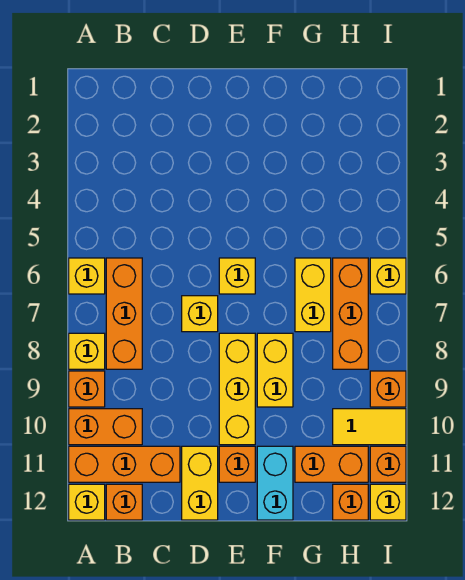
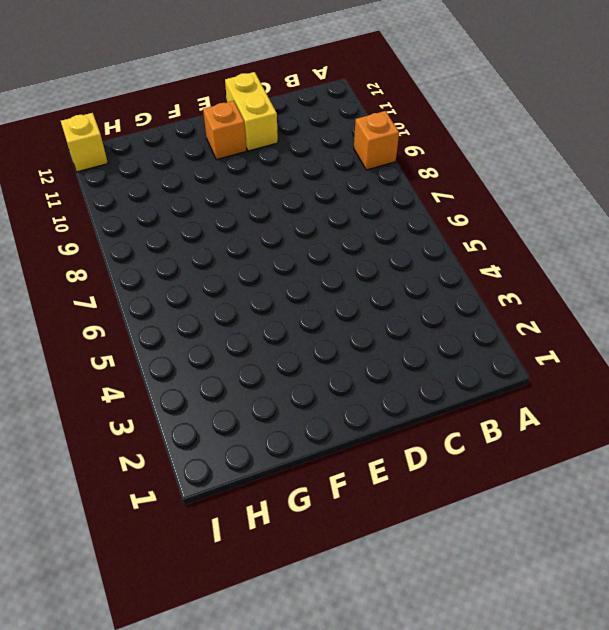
none -> yellow 1x1 brick [69,258,105,294]
none -> yellow 1x1 brick [69,333,105,369]
none -> orange 1x2 brick [69,409,142,445]

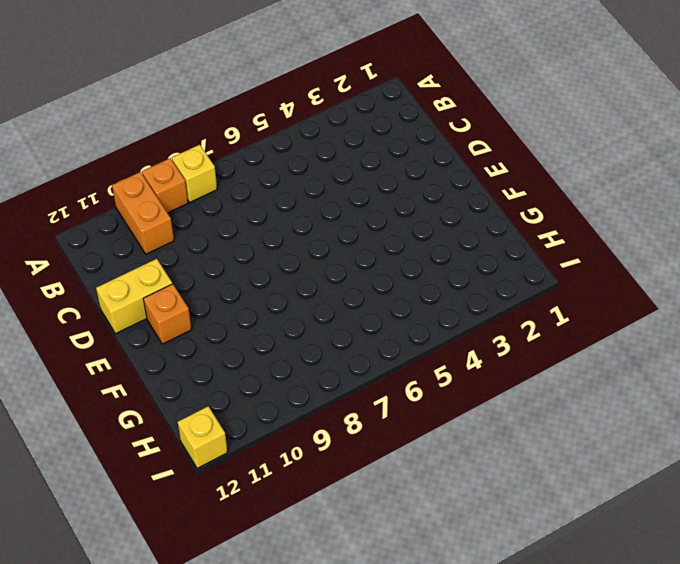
none -> yellow 1x1 brick [69,258,105,294]
none -> orange 1x3 brick [69,446,180,482]
none -> yellow 1x1 brick [69,484,105,520]

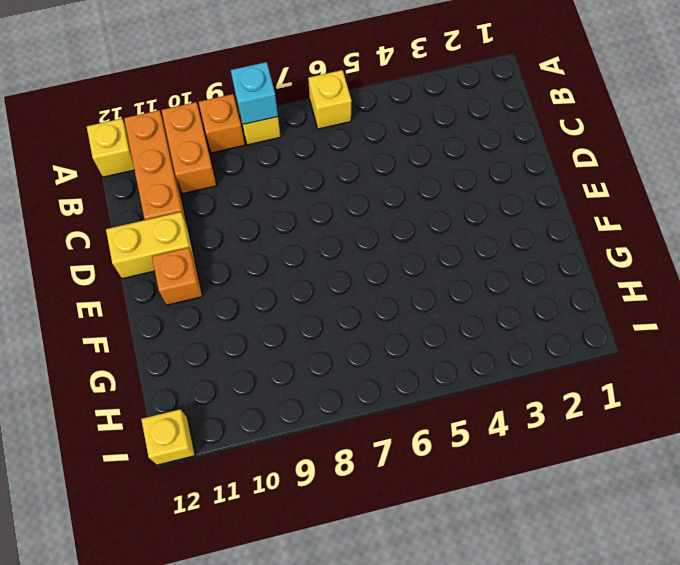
cyan 1x1 brick [231,62,278,124] -> none
none -> orange 1x3 brick [106,258,142,369]
none -> orange 1x1 brick [106,484,142,520]
none -> yellow 1x1 brick [182,296,218,332]

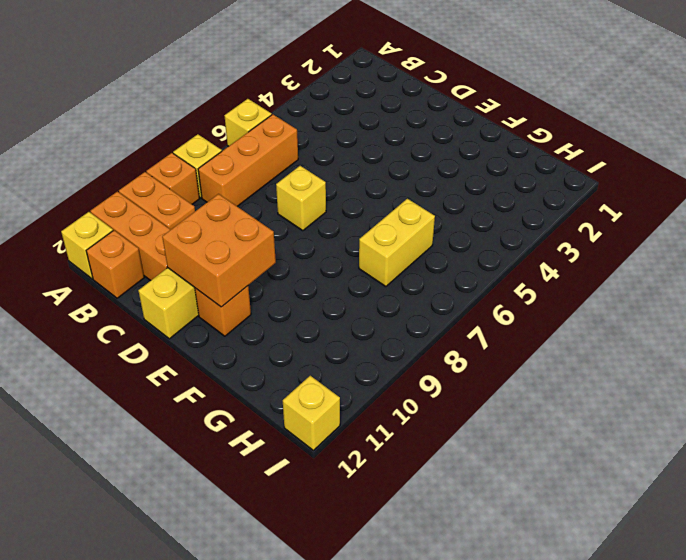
orange 2x2 brick [162,194,276,307] -> none
none -> yellow 1x1 brick [219,258,255,294]
none -> yellow 1x3 brick [219,333,255,445]
none -> yellow 1x2 brick [257,333,293,407]

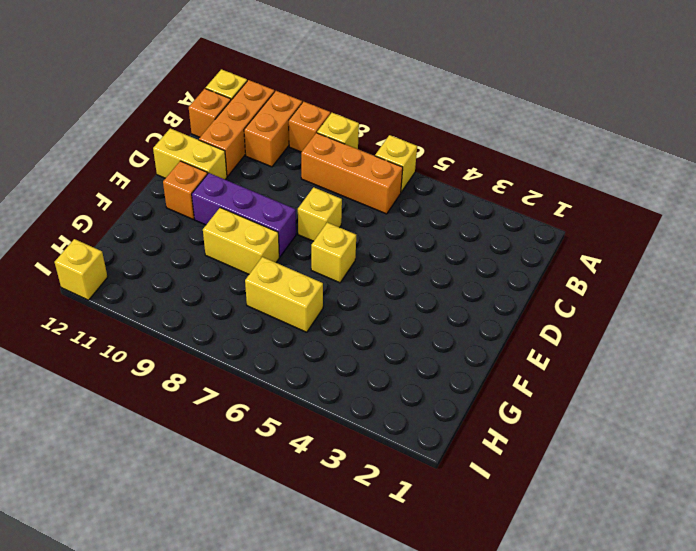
purple 1x3 brick [192,173,296,257] -> yellow 1x3 brick [219,333,255,445]
none -> cyan 1x2 brick [257,446,293,520]
none -> orange 1x2 brick [295,446,368,482]
none -> orange 1x3 brick [333,258,368,369]

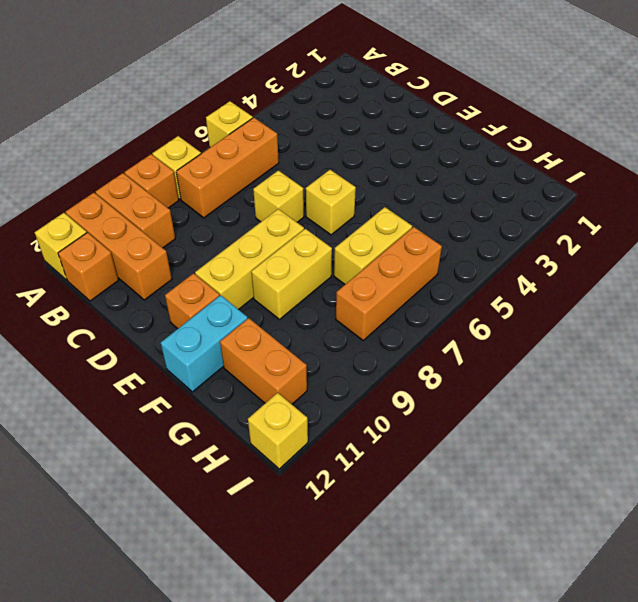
none -> yellow 1x2 brick [182,446,218,520]
none -> yellow 1x2 tile [333,409,406,445]
none -> orange 1x1 brick [333,484,368,520]

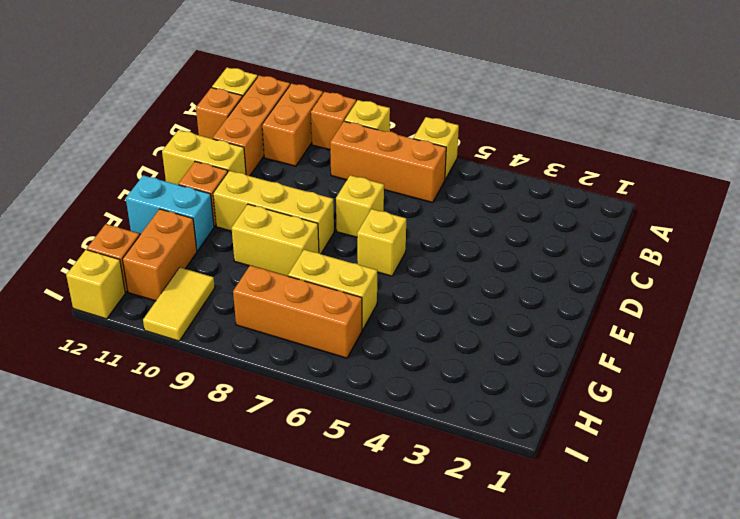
none -> yellow 1x1 brick [370,258,406,294]
none -> orange 1x1 brick [370,371,406,407]
none -> orange 1x1 brick [370,446,406,482]

